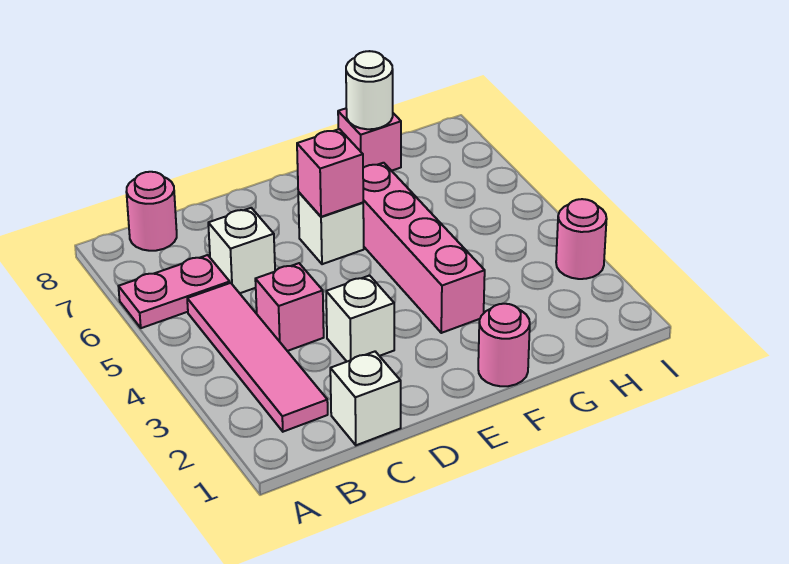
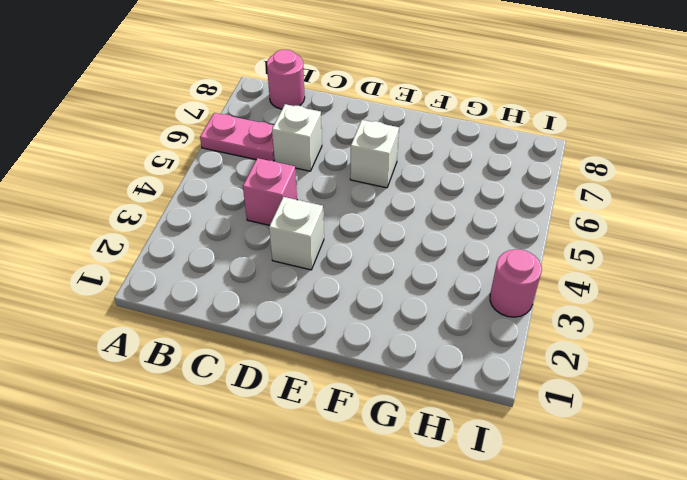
none -> pink 1x4 tile [187,283,328,432]
none -> white 1x1 brick [330,352,401,445]
none -> pink 1x1 round brick [478,304,530,386]

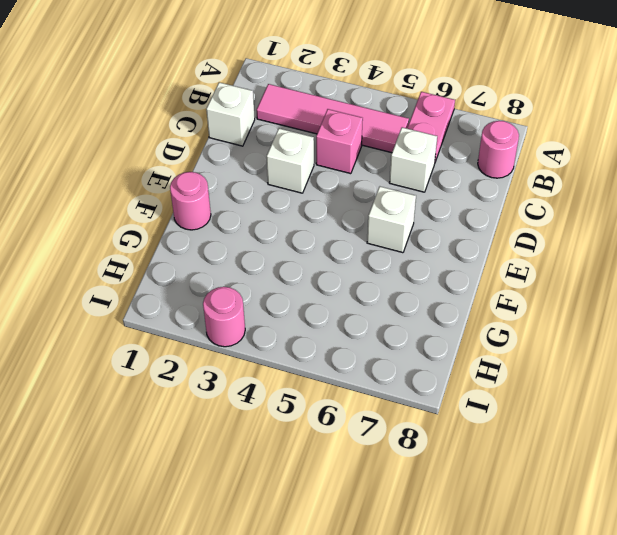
none -> pink 1x4 brick [363,163,485,333]
none -> pink 1x1 brick [338,109,401,171]
none -> pink 1x1 brick [297,129,363,217]

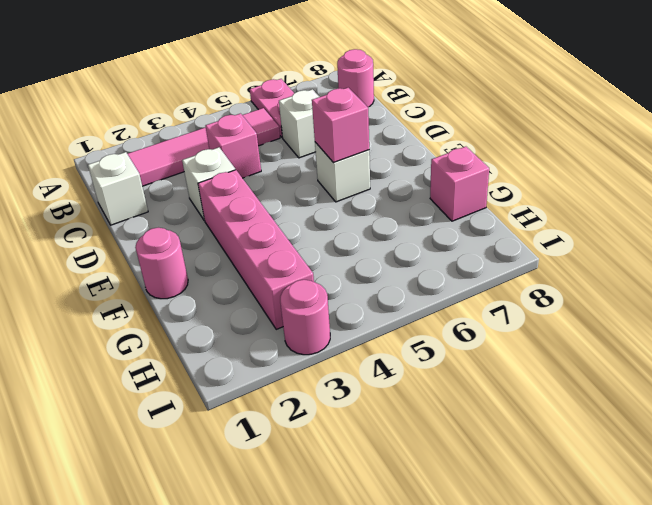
pink 1x4 brick [198,170,314,329] -> pink 1x4 brick turned to [363,163,485,333]
none -> white 1x1 round brick [346,51,393,129]

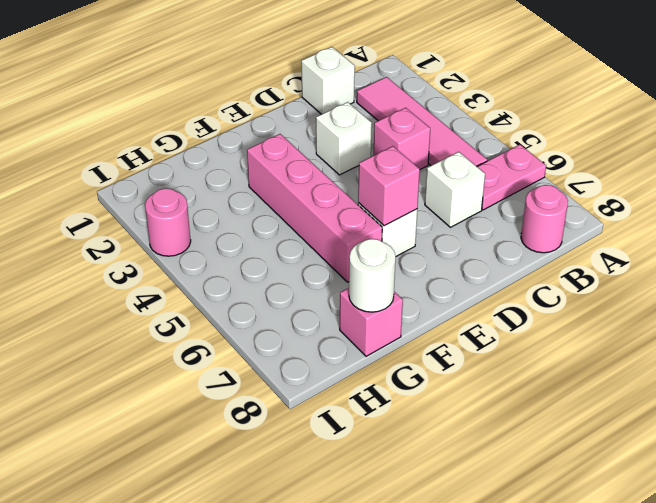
none -> pink 1x1 round brick [478,304,530,386]

